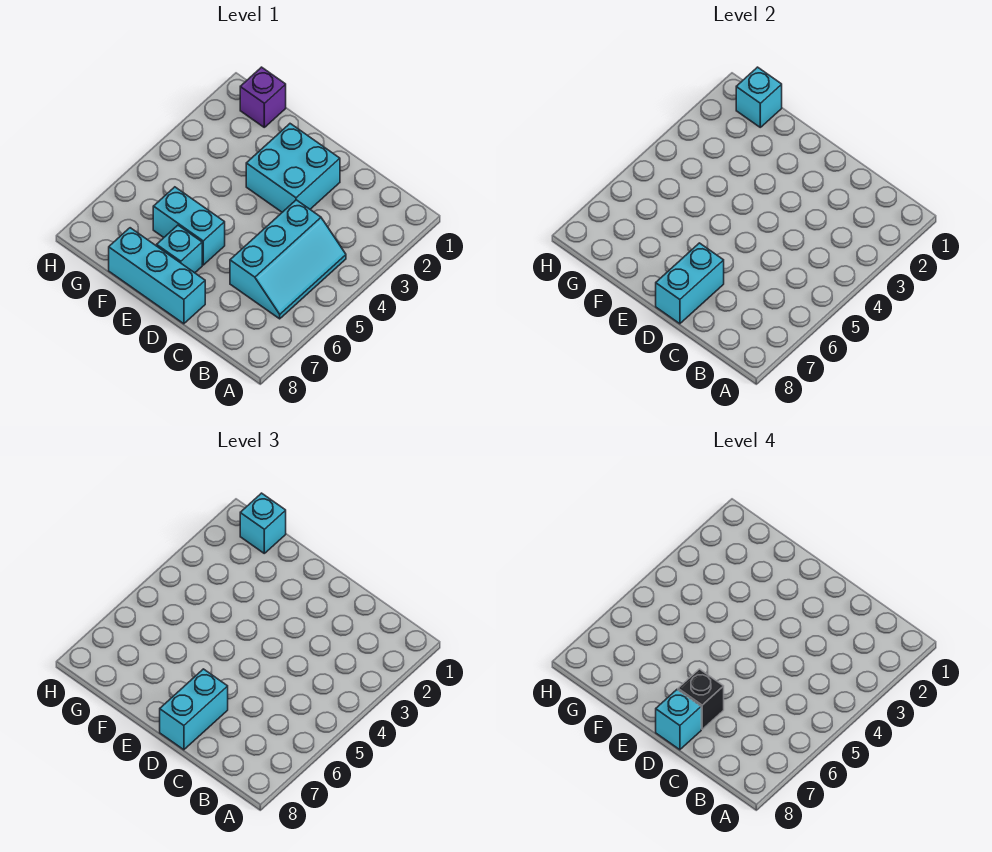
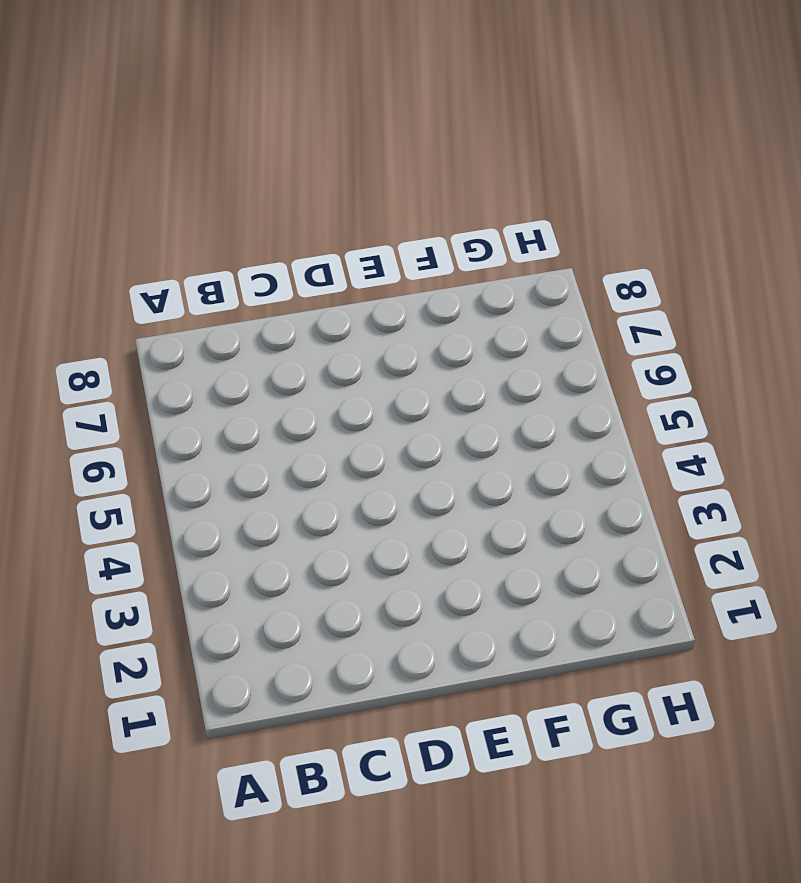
none -> cyan 2x3 slope [230,200,346,319]
none -> cyan 2x2 brick [246,124,340,212]
none -> cyan 1x3 brick [109,228,205,324]

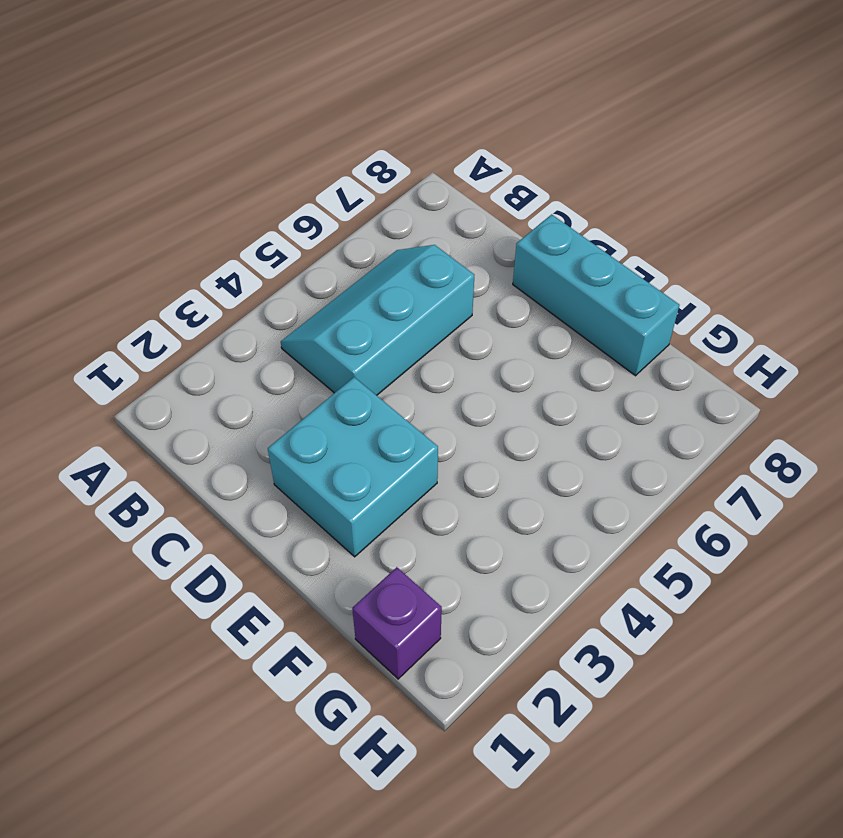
none -> cyan 1x2 brick [153,187,225,265]
none -> cyan 1x1 brick [157,225,202,273]
none -> cyan 1x2 brick [656,243,724,324]

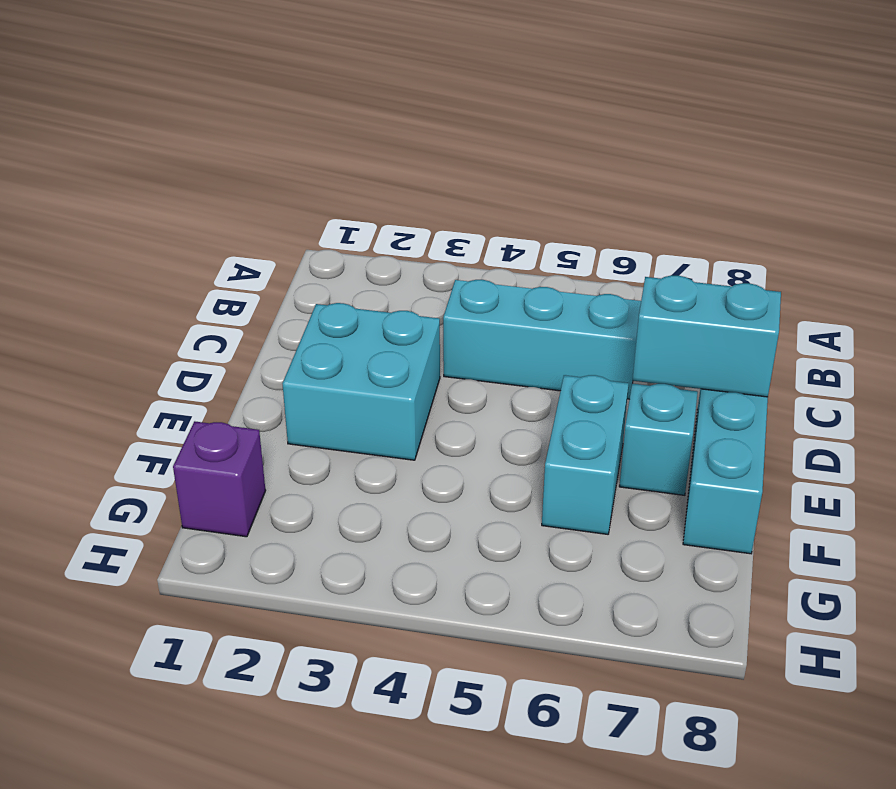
none -> cyan 1x1 brick [736,67,782,127]
none -> cyan 1x2 brick [160,669,228,750]
none -> cyan 1x1 brick [240,493,286,553]

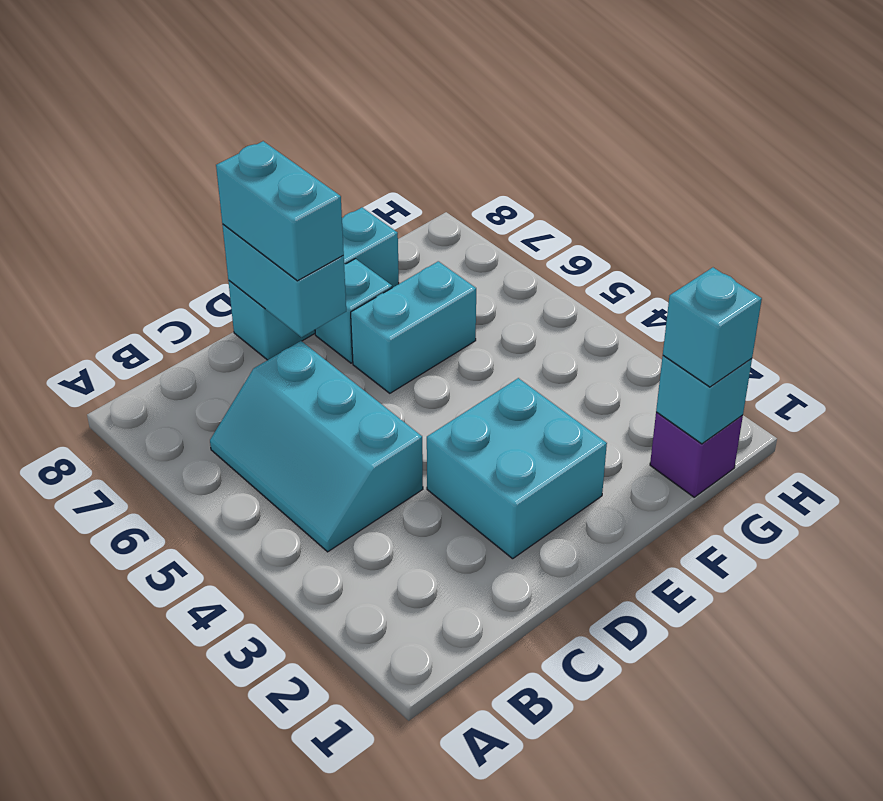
none -> black 1x1 brick [678,669,724,729]
none -> cyan 1x1 brick [656,690,701,750]

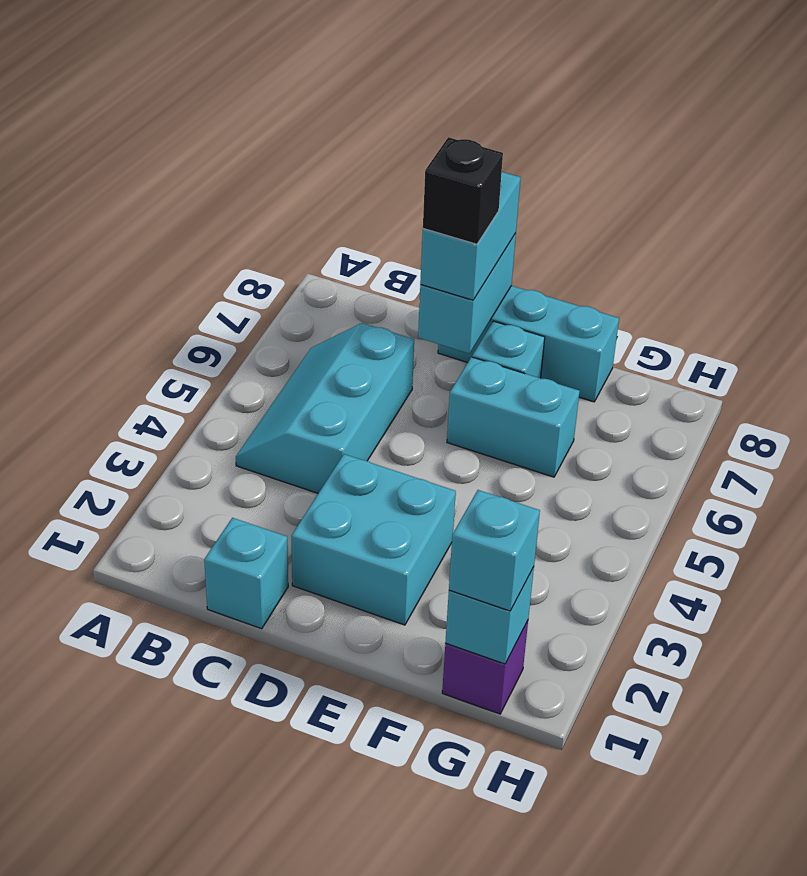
cyan 1x1 brick [204,518,288,629] -> cyan 1x1 brick moved to [656,690,701,750]

